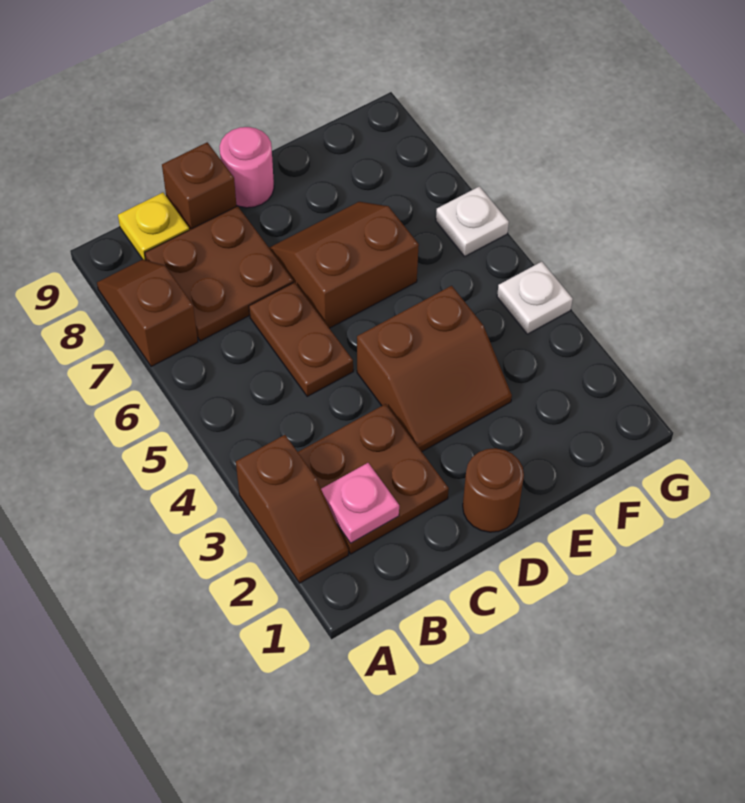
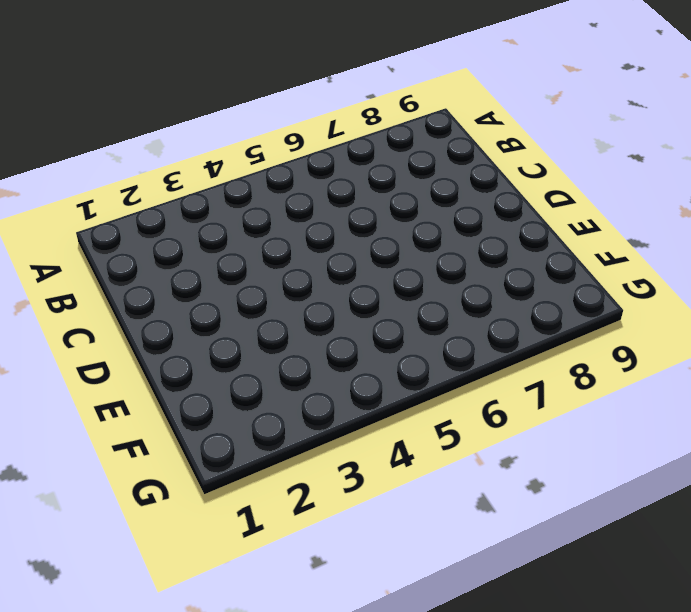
none -> brown 1x2 slope [236,435,348,583]
none -> brown 1x2 slope [97,259,198,367]
none -> brown 2x2 plate [298,404,449,554]

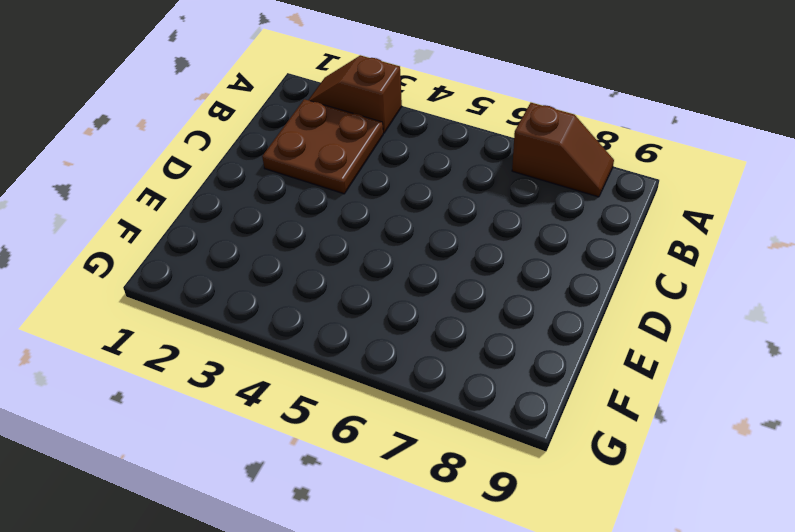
none -> brown 2x2 plate [145,206,293,341]
none -> yellow 1x1 plate [118,193,189,260]
none -> brown 1x2 plate [249,282,353,396]

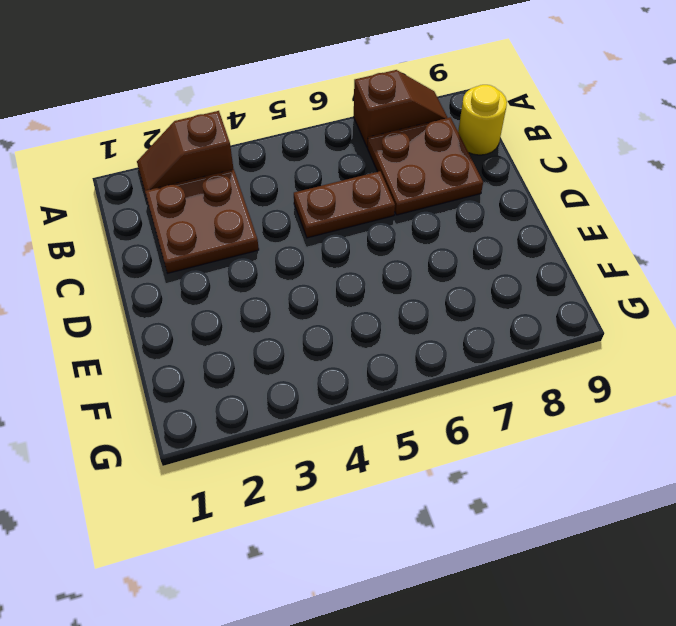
yellow 1x1 round brick [458,85,507,155] -> yellow 1x1 plate [118,193,189,260]
none -> brown 1x1 brick [162,142,237,230]
none -> brown 1x1 round brick [463,448,524,532]
none -> brown 2x2 slope [357,286,512,452]

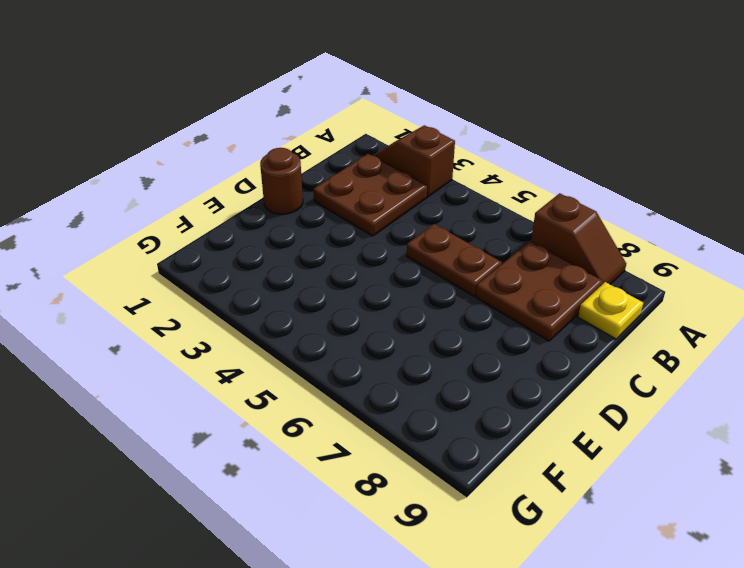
none -> brown 1x1 brick [162,142,237,230]
none -> brown 2x2 slope [357,286,512,452]
none -> brown 2x2 slope [269,202,419,328]

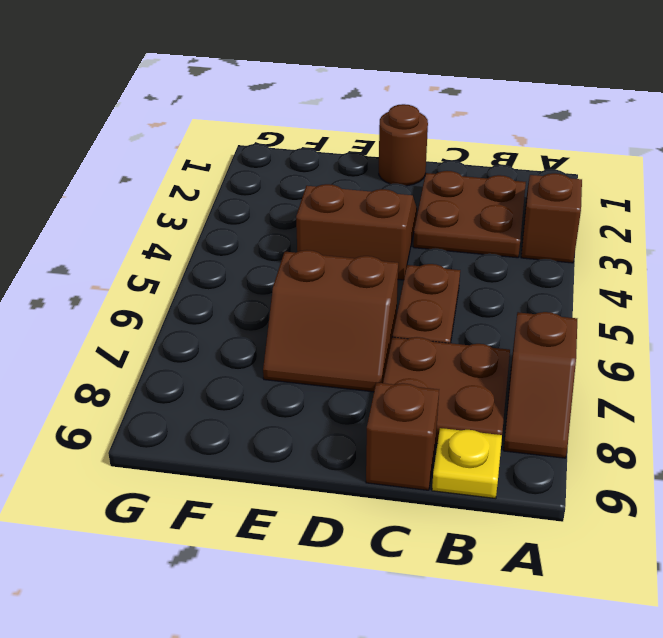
none -> pink 1x1 round brick [219,127,274,208]
none -> white 1x1 plate [497,262,573,334]
none -> white 1x1 plate [436,186,509,256]

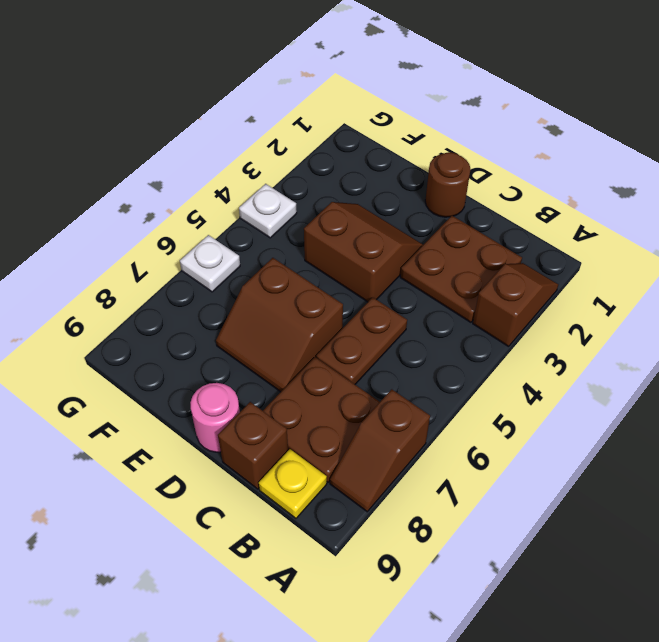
none -> pink 1x1 plate [321,463,399,543]

